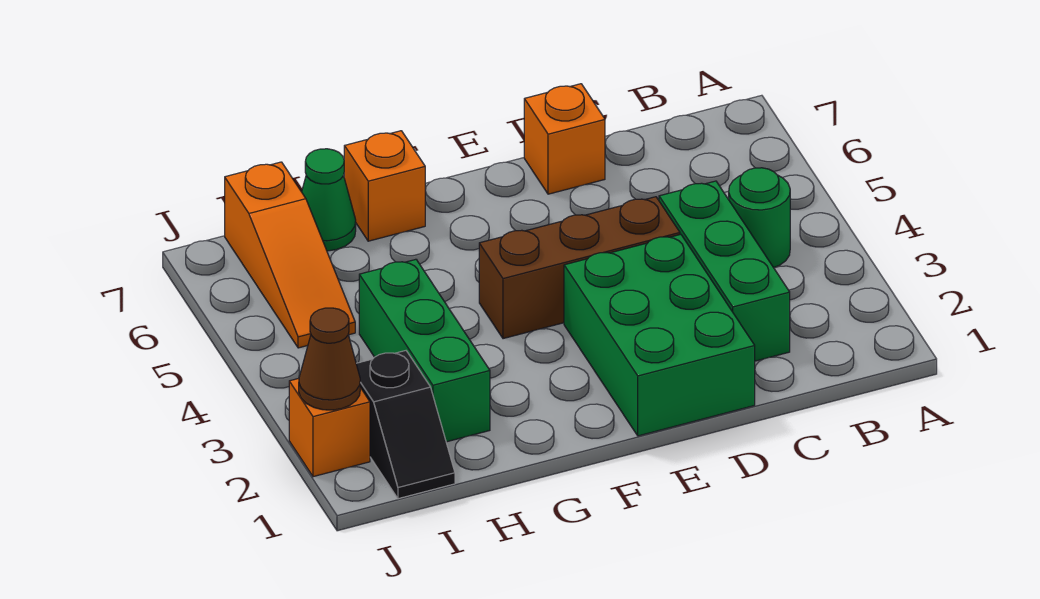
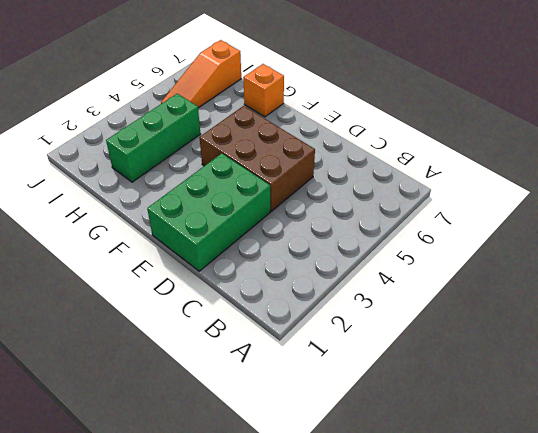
brown 2x3 brick [199,106,315,211] -> brown 1x3 brick [479,197,680,339]
none -> green 1x1 round brick [729,168,790,268]
none -> green 1x3 brick [659,181,790,361]
none -> orange 1x1 brick [524,84,605,194]

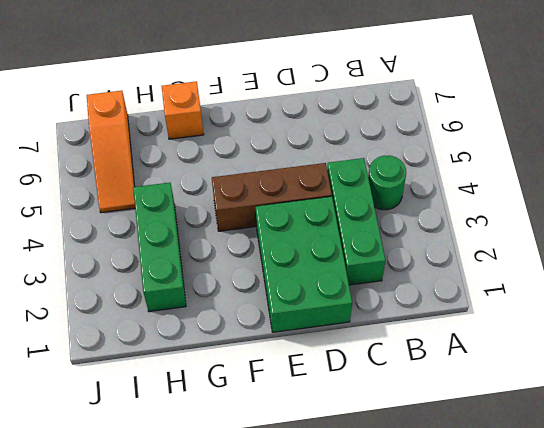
none -> orange 1x1 brick [524,84,605,194]
none -> green 1x1 cone [302,149,356,251]
none -> black 1x2 slope [356,351,455,499]

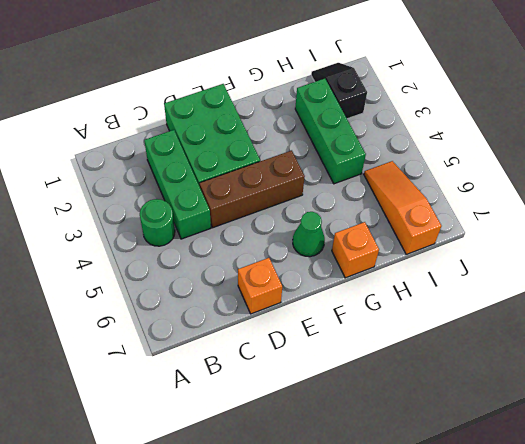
green 1x1 cone [293,212,325,257] -> green 1x1 cone moved to [302,149,356,251]
none -> orange 1x1 brick [289,378,370,477]
none -> brown 1x1 cone [299,308,360,410]

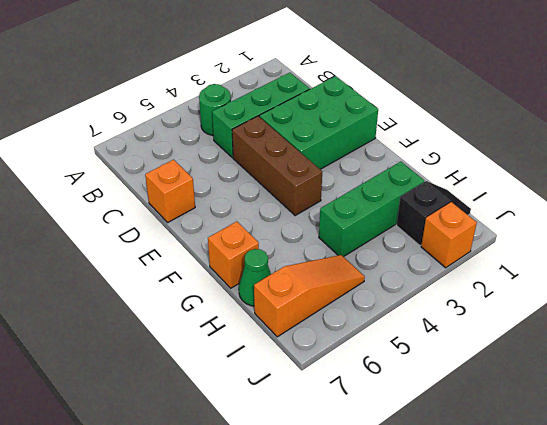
none -> brown 1x1 cone [299,308,360,410]

